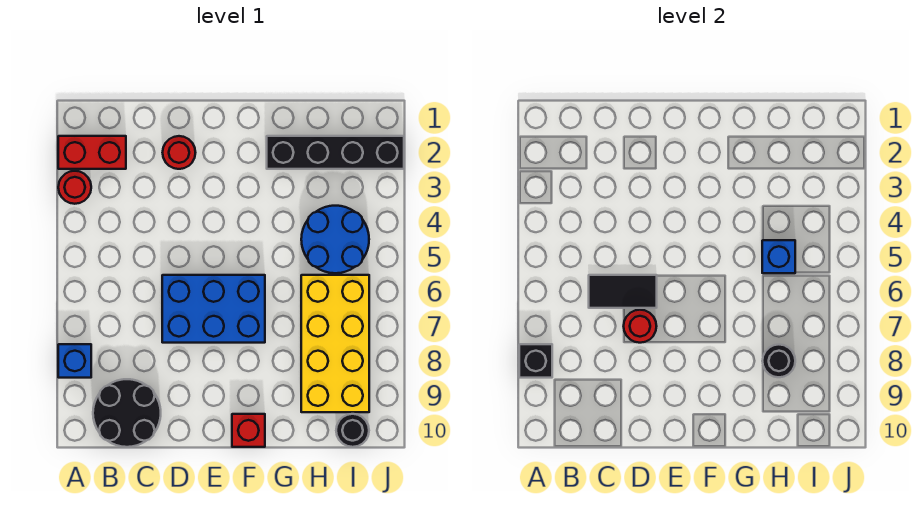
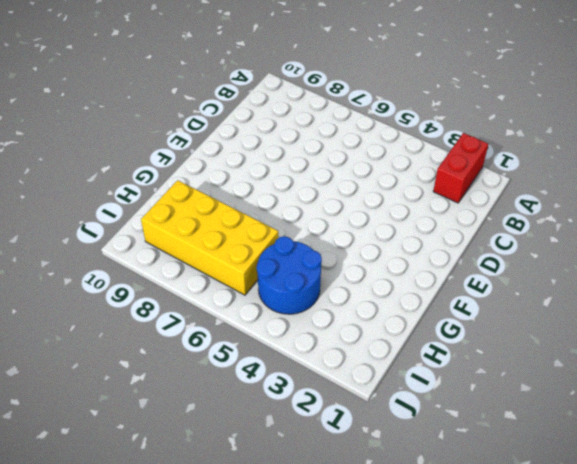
none -> red 1x1 round brick [58,171,91,204]
none -> blue 1x1 brick [58,344,91,378]
none -> black 2x2 round brick [93,379,161,447]

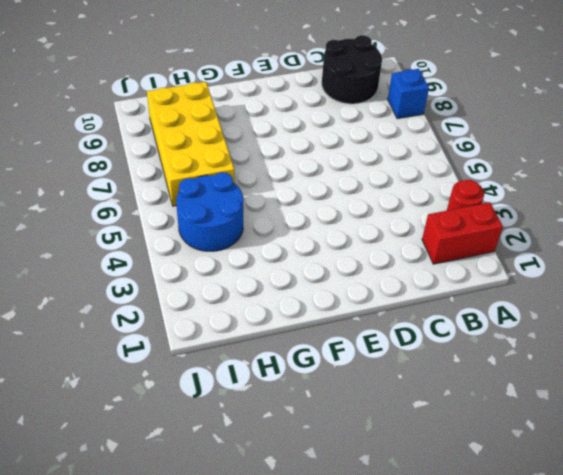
none -> red 1x1 round brick [163,136,196,169]
none -> blue 2x3 brick [162,275,265,343]
none -> red 1x1 brick [232,414,265,447]

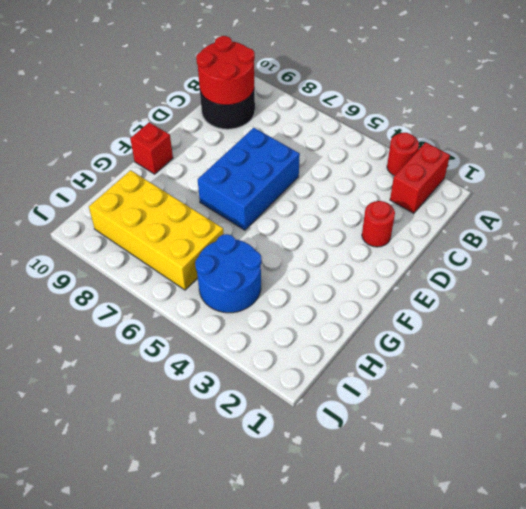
red 2x2 round brick [196,36,255,105] -> none
none -> blue 1x1 brick [58,344,91,378]
none -> black 1x4 brick [267,136,404,169]
none -> black 1x1 round brick [336,414,369,447]

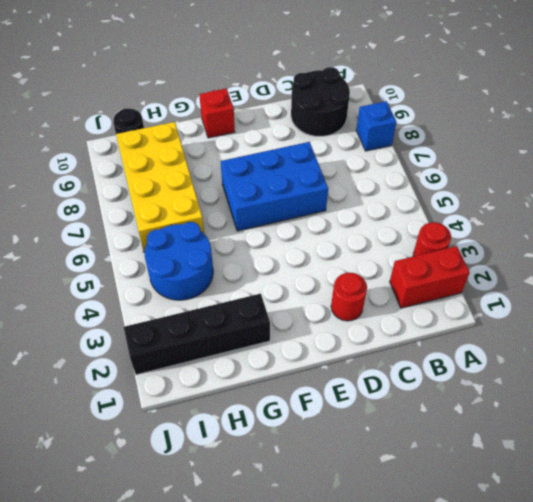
none -> black 1x1 brick [519,344,552,378]
none -> black 1x2 tile [589,275,657,308]
none -> red 1x1 round brick [624,310,657,343]

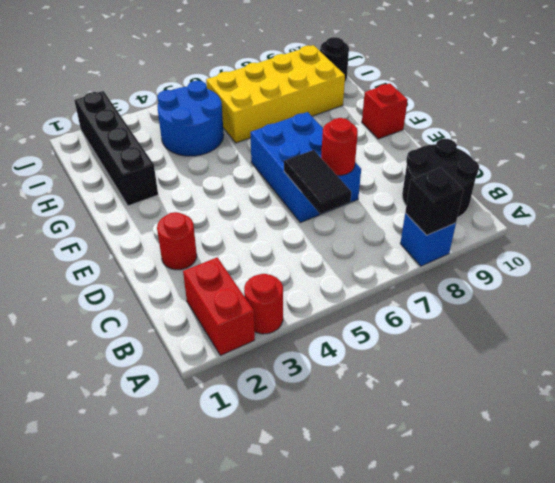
none -> blue 1x1 brick [762,240,795,273]
none -> black 1x1 round brick [762,345,795,377]

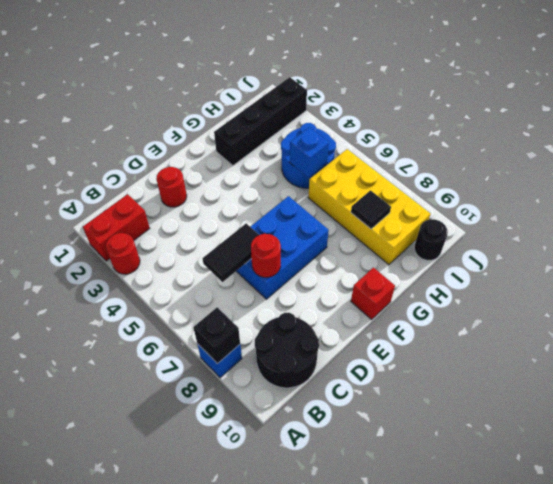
black 1x1 tile [351,191,391,229] -> black 1x1 round brick [762,345,795,377]

